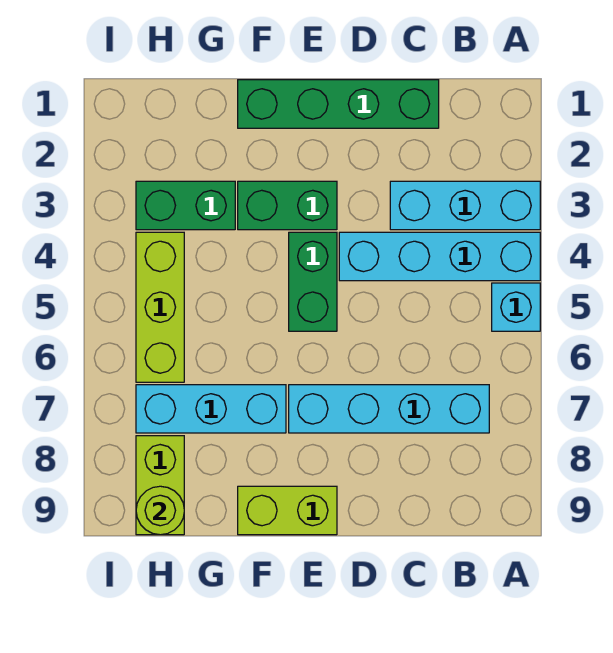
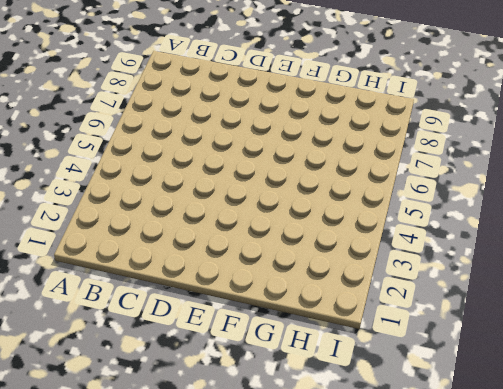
none -> cyan 1x3 brick [390,181,540,230]
none -> cyan 1x4 brick [339,232,540,281]
none -> cyan 1x1 brick [492,283,540,331]

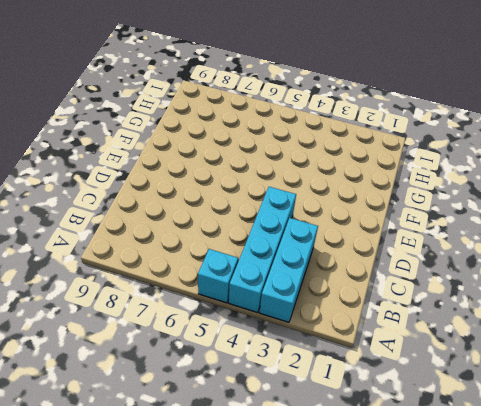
none -> cyan 1x4 brick [289,385,489,433]
none -> green 1x4 brick [238,80,439,128]
none -> green 1x2 brick [238,181,337,230]

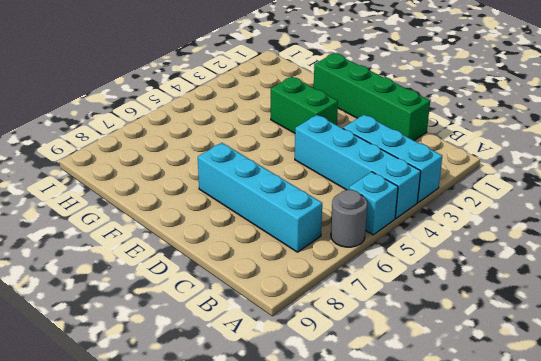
grey 1x1 round brick [331,190,367,247] -> none
none -> green 1x2 brick [289,232,337,331]
none -> lime 1x2 brick [238,486,337,535]
none -> cyan 1x3 brick [136,385,286,433]

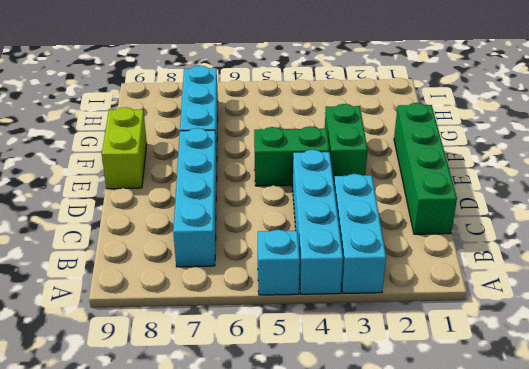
none -> green 1x2 brick [136,181,235,230]
none -> lime 1x3 brick [136,232,184,382]
none -> lime 1x2 brick [136,436,184,535]

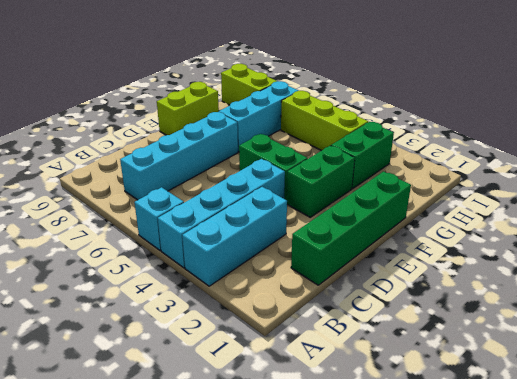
none -> lime 1x1 round brick [136,486,184,535]

